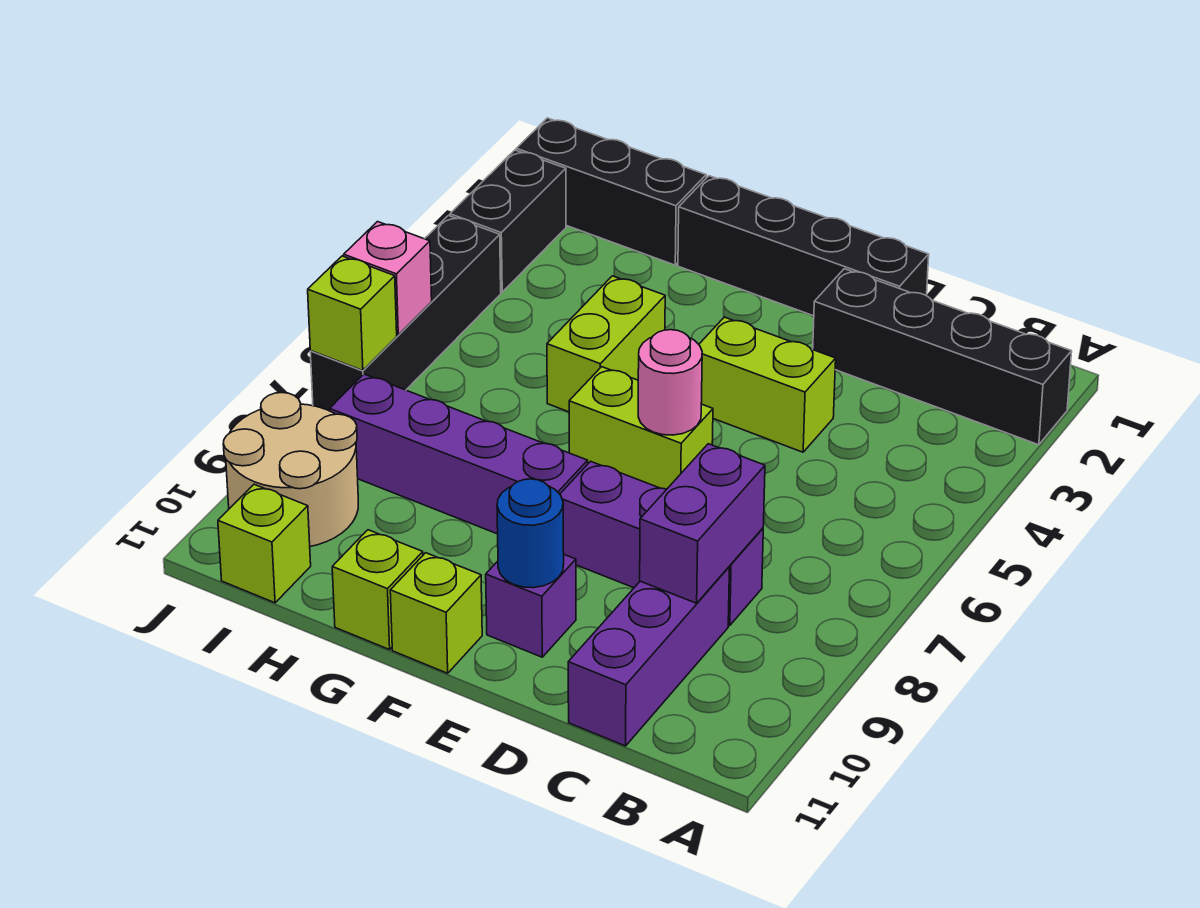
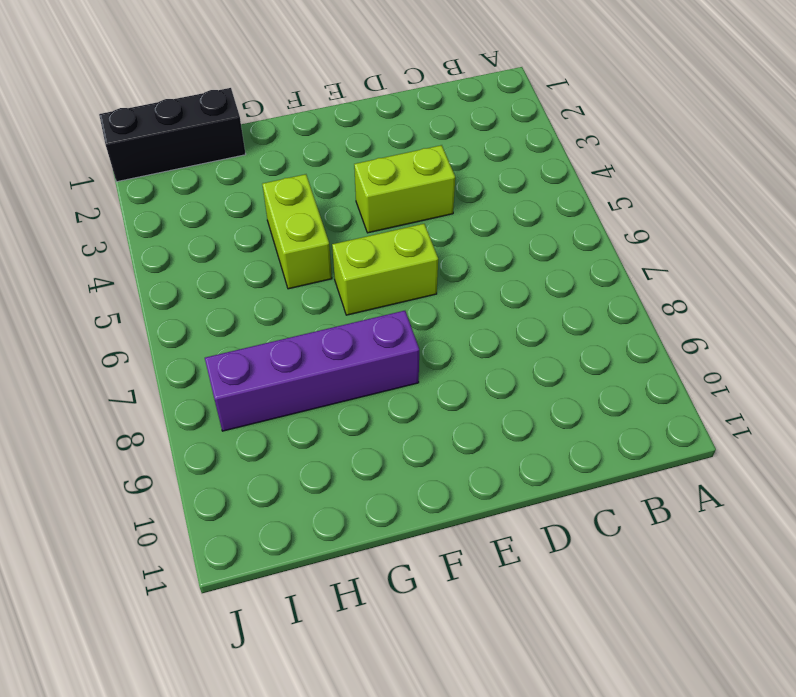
none -> black 1x4 brick [813,269,1072,445]
none -> purple 1x3 brick [560,461,763,626]
none -> purple 1x3 brick [568,567,730,746]

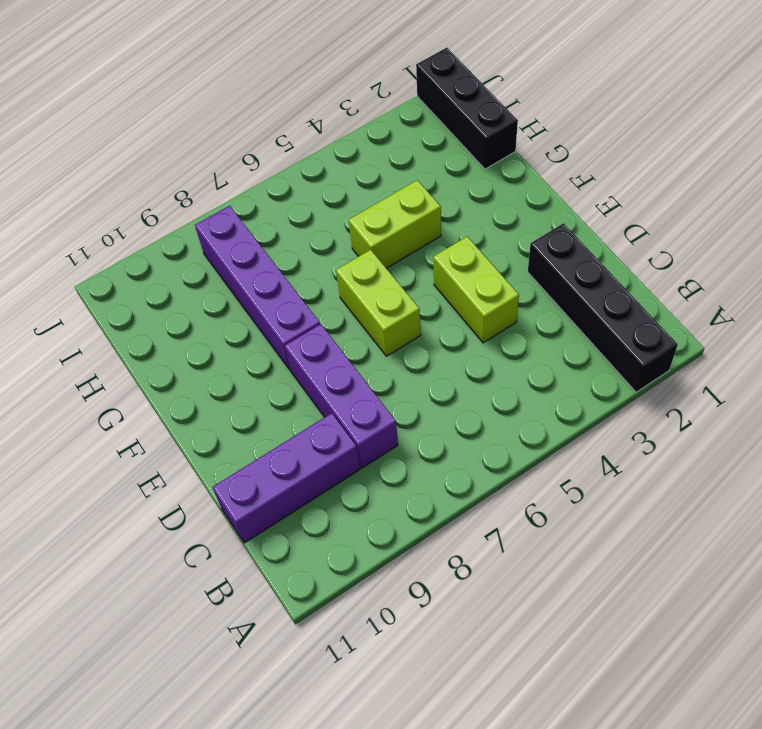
none -> black 1x4 brick [678,176,929,316]
none -> purple 1x1 brick [486,555,576,657]
none -> lime 1x1 brick [390,553,482,673]

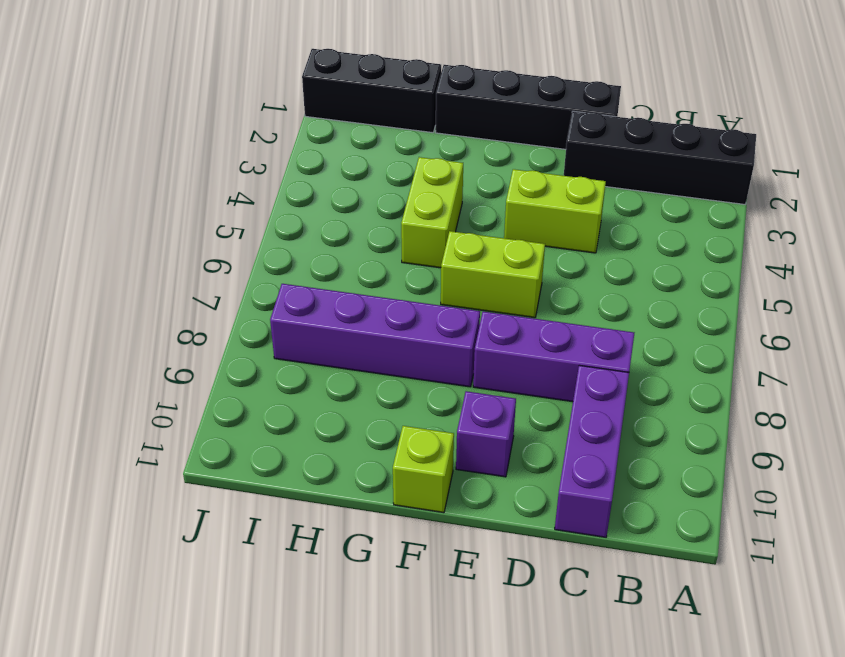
none -> lime 1x1 brick [332,530,423,650]
none -> tan 2x2 round brick [223,393,358,546]
none -> lime 1x1 brick [218,484,311,603]

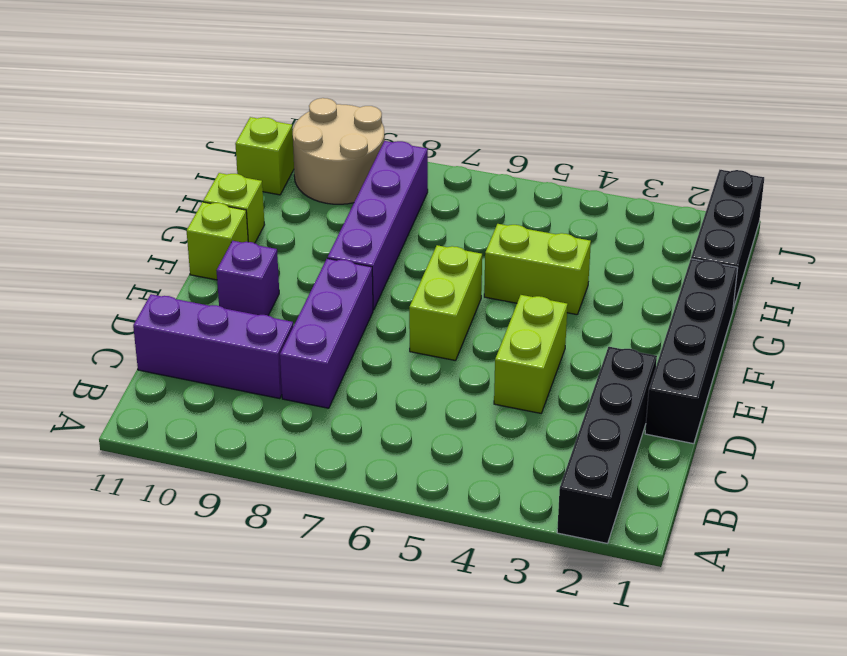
none -> black 1x2 brick [450,150,566,292]
none -> black 1x4 brick [310,216,501,411]
none -> purple 1x2 brick [640,444,765,603]

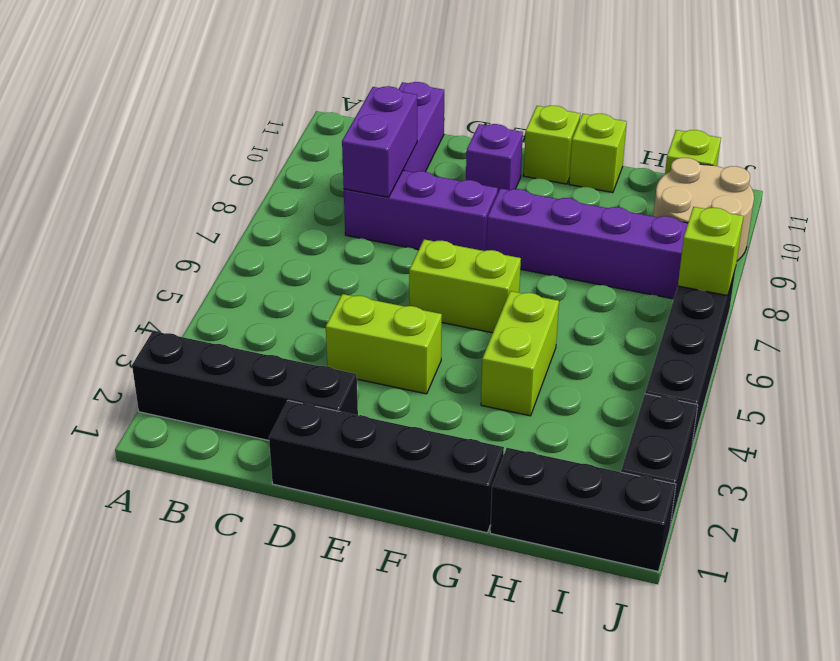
none -> pink 1x1 round brick [638,330,702,435]
none -> blue 1x1 round brick [497,479,564,588]
none -> pink 1x1 brick [344,222,432,335]

